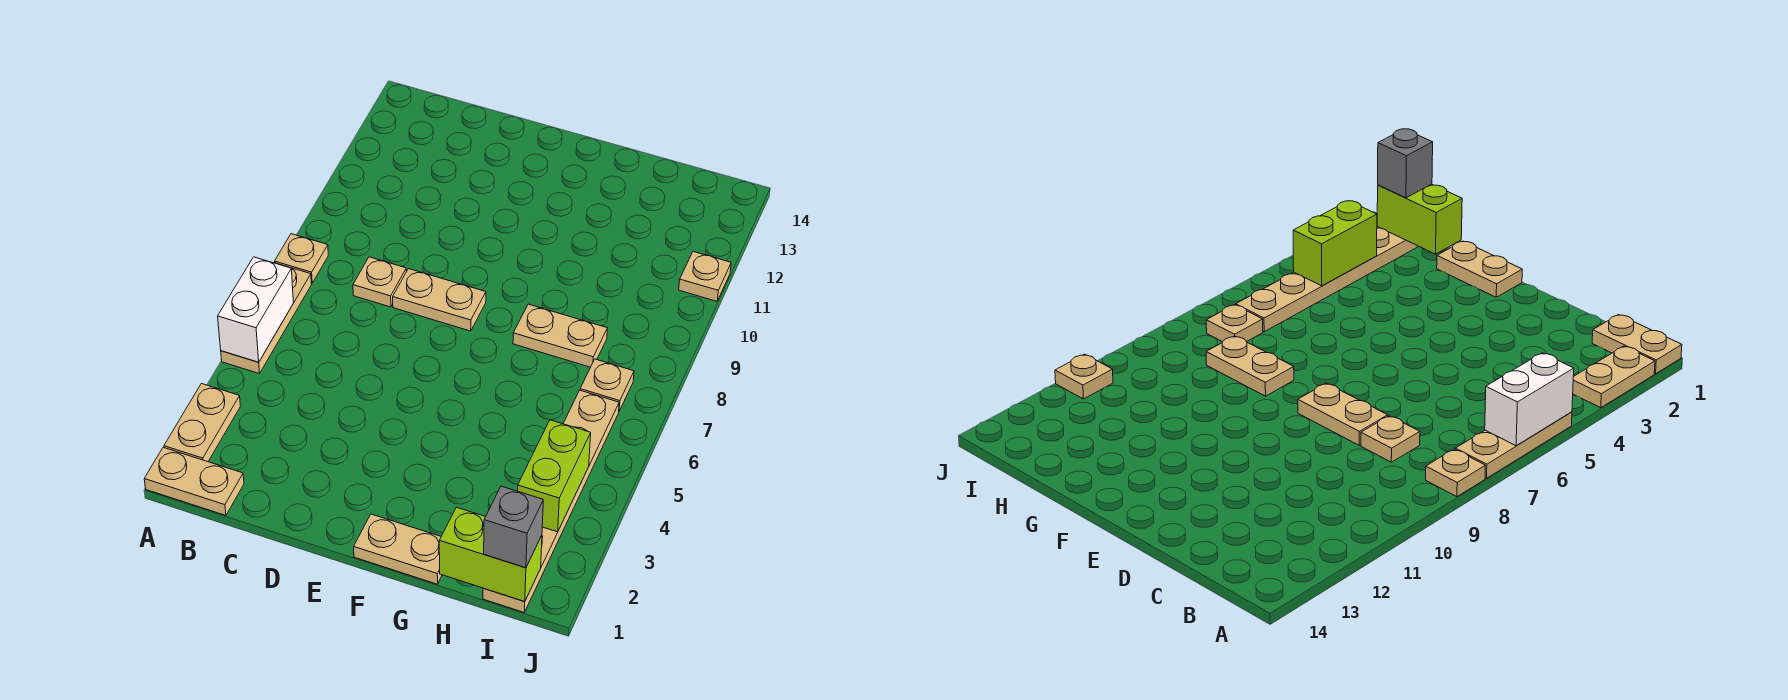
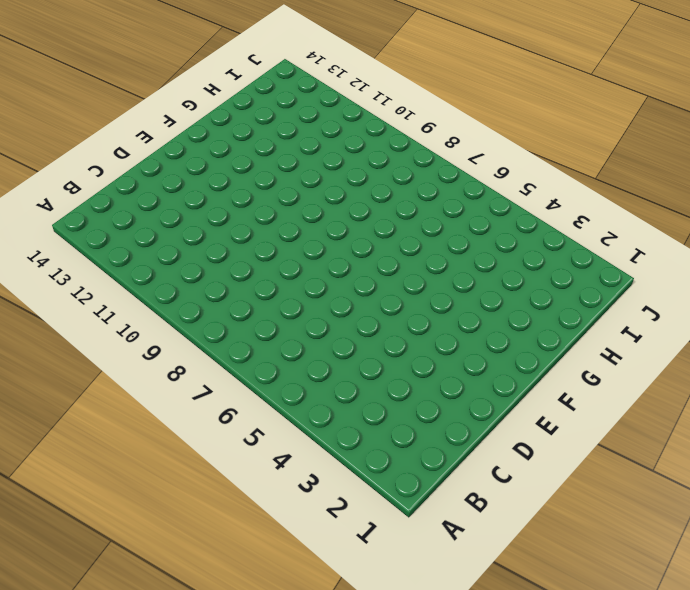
none -> tan 1x2 plate [144,447,244,515]
none -> tan 1x2 plate [164,384,240,462]
none -> tan 1x3 plate [221,263,311,374]

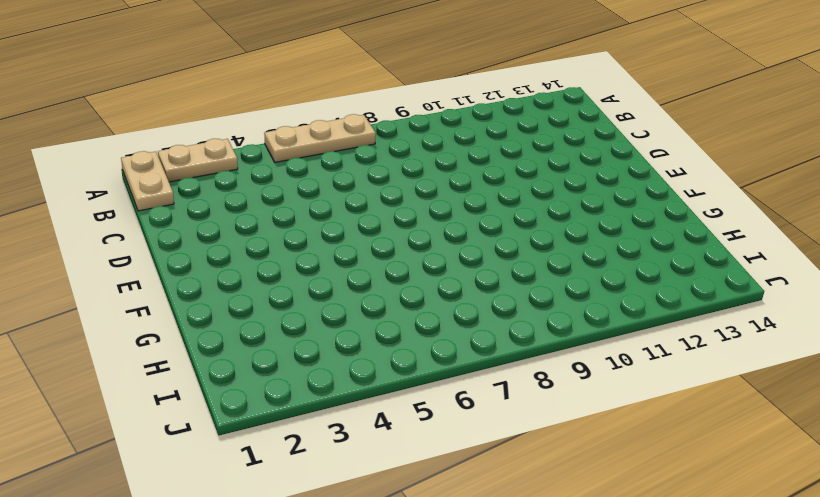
none -> tan 1x1 plate [275,234,328,283]
none -> tan 1x1 plate [353,257,406,307]
none -> tan 1x2 plate [393,269,486,331]

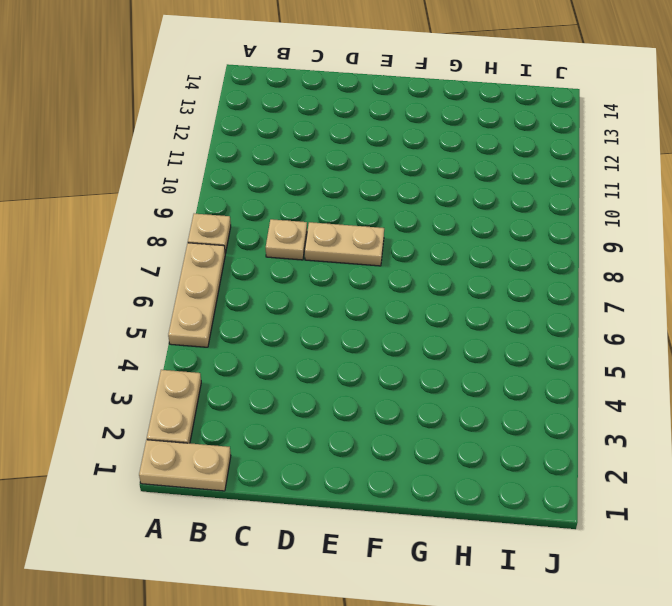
none -> tan 1x2 plate [354,514,442,584]
none -> tan 1x2 plate [513,304,607,367]
none -> tan 1x6 plate [483,390,619,612]

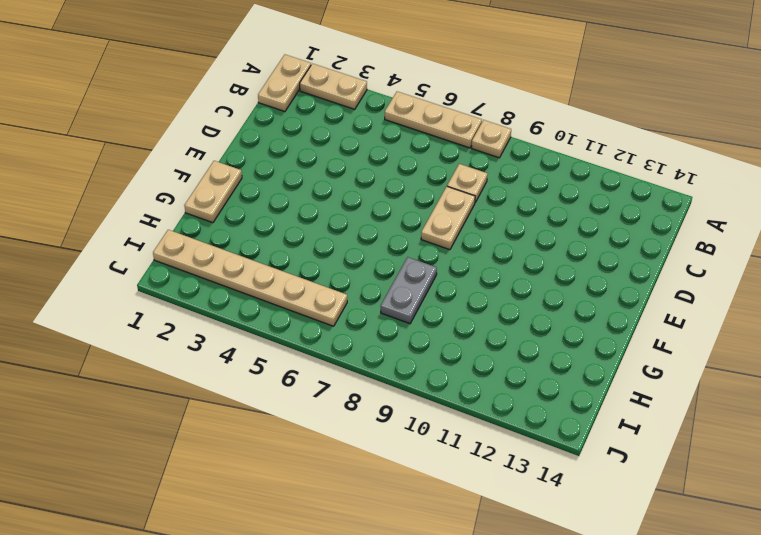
grey 1x2 plate [381,257,437,324] -> tan 1x2 plate [513,304,607,367]
none -> tan 1x1 plate [580,359,634,411]
none -> tan 1x1 plate [679,252,731,301]
none -> white 1x2 brick [218,257,293,362]

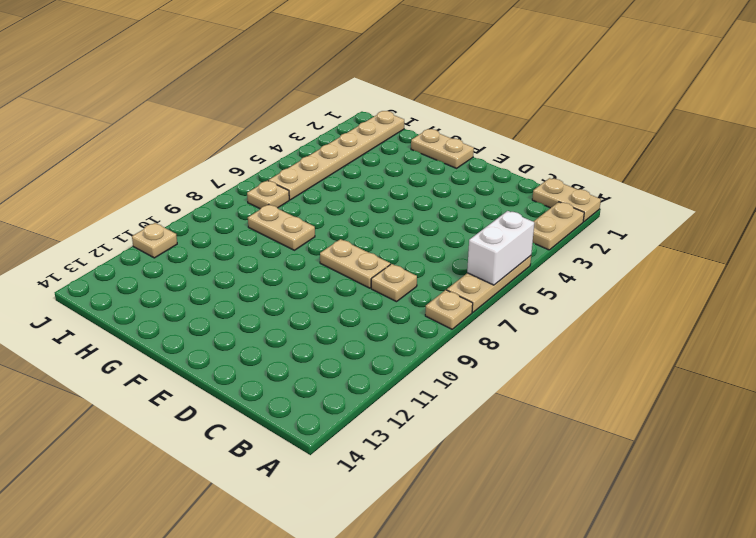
none -> lime 1x2 brick [439,507,542,602]
none -> lime 1x2 brick [518,420,591,532]
none -> grey 1x1 brick [484,486,543,568]

